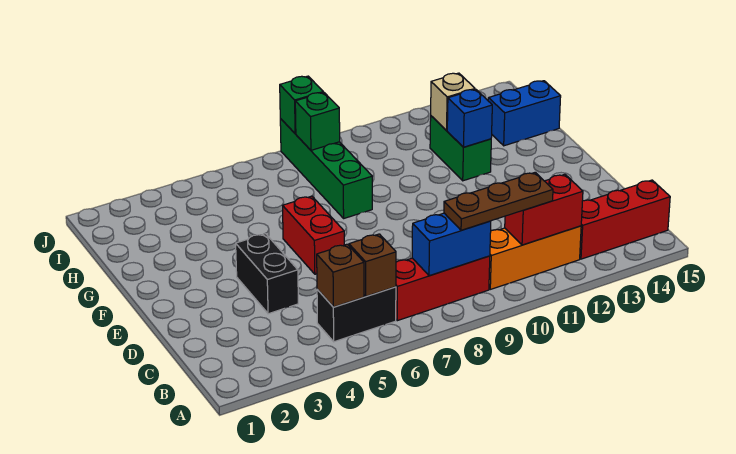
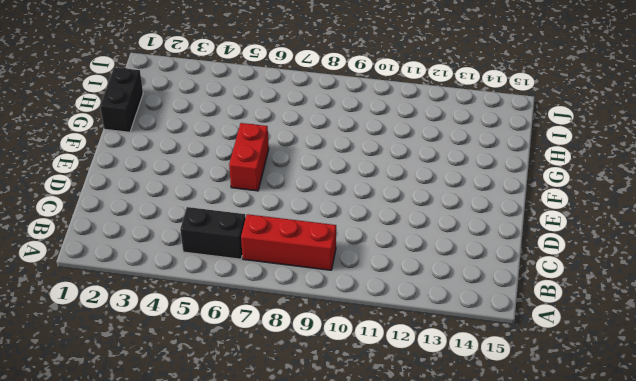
black 1x2 brick [100,67,143,132] -> black 1x2 brick moved to [236,234,298,314]
none -> orange 1x3 brick [489,226,581,289]
none -> red 1x3 brick [580,180,670,259]
none -> green 1x4 brick [280,119,372,218]

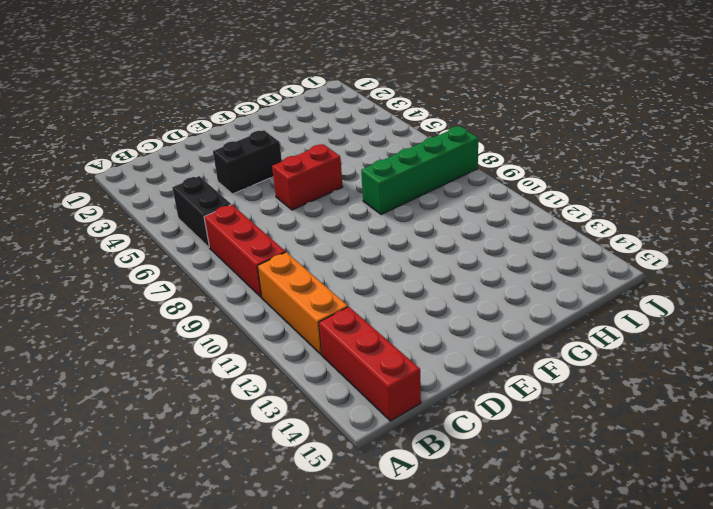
none -> green 1x2 brick [430,116,491,181]
none -> blue 1x2 brick [488,81,561,146]
none -> brown 1x1 brick [317,244,364,307]

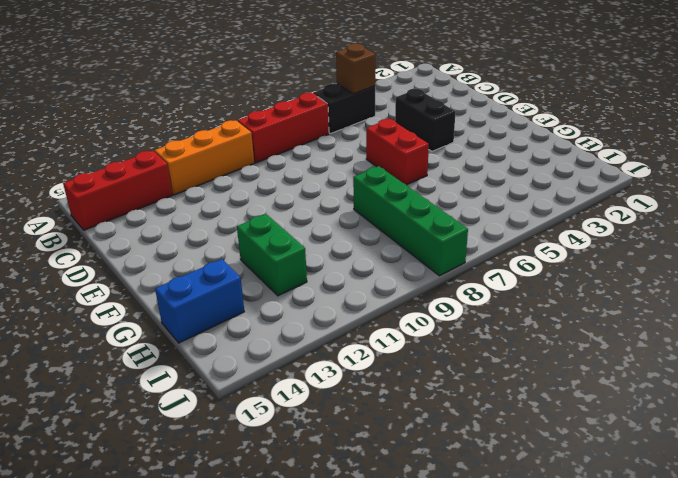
none -> brown 1x1 brick [349,234,396,296]
none -> blue 1x2 brick [412,213,491,276]
none -> red 1x2 brick [505,174,583,245]

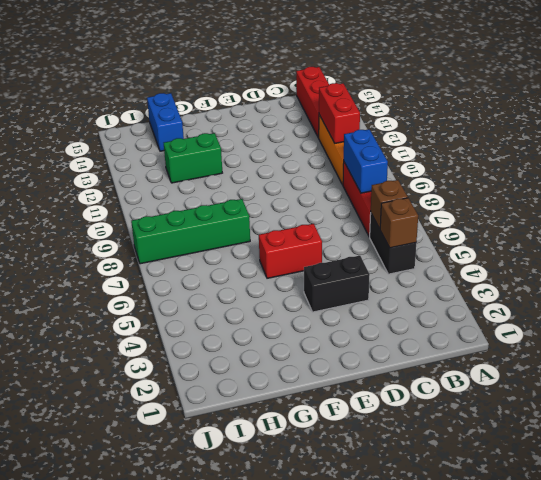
none -> blue 1x1 brick [447,89,492,147]
none -> tan 1x1 brick [431,73,475,131]
none -> green 1x1 brick [295,92,340,150]

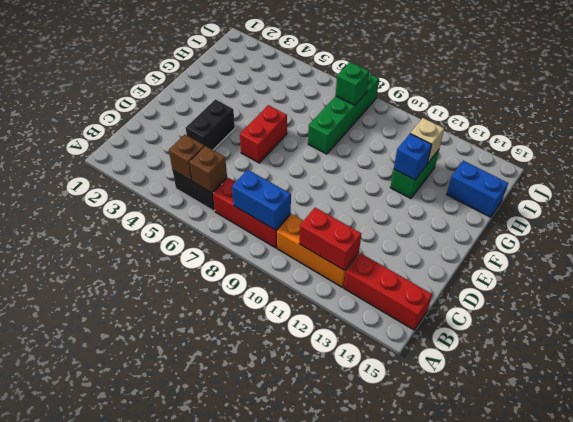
none -> green 1x1 brick [280,76,323,134]
none -> brown 1x3 plate [444,172,553,230]

